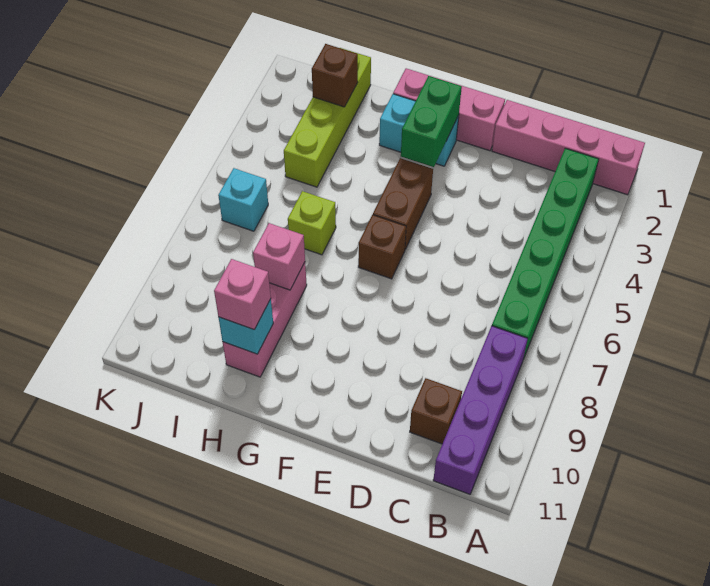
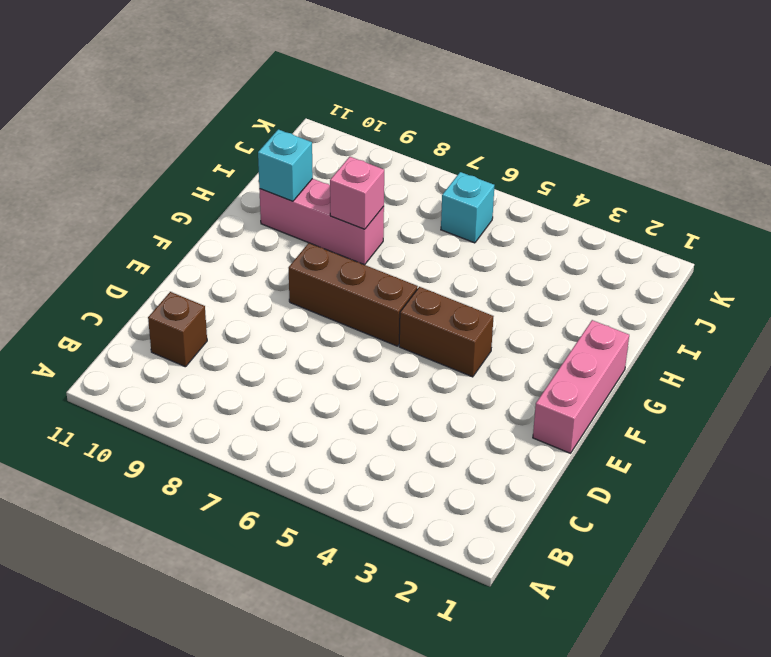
brown 1x3 brick [288,243,418,346] -> brown 1x1 brick [358,215,406,279]
none -> pink 1x4 brick [492,100,645,195]
none -> green 1x6 brick [492,148,599,357]
none -> purple 1x4 brick [433,326,528,494]

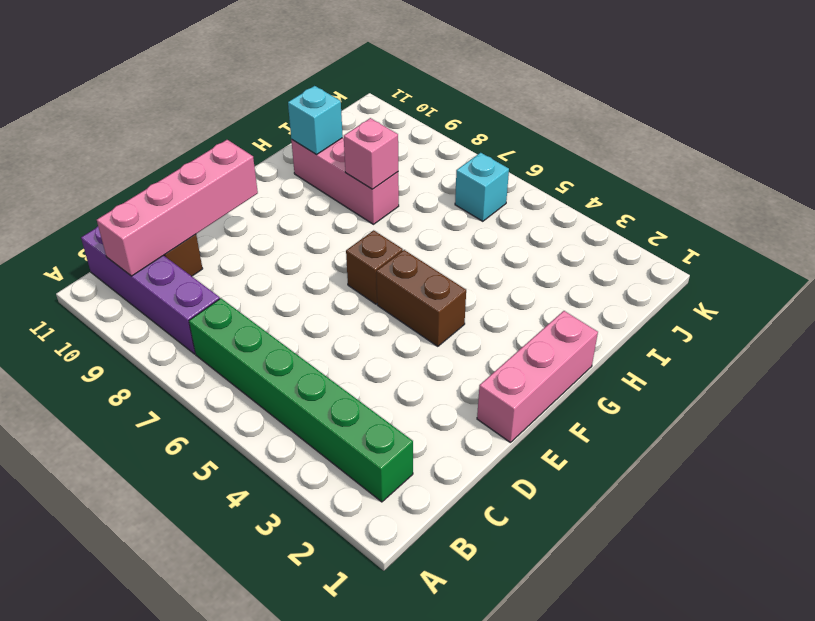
pink 1x4 brick [97,140,258,276] -> pink 1x4 brick moved to [492,100,645,195]
none -> cyan 1x2 brick [379,94,459,166]
none -> lime 1x1 brick [288,191,336,255]
none -> lime 1x4 brick [284,48,371,187]

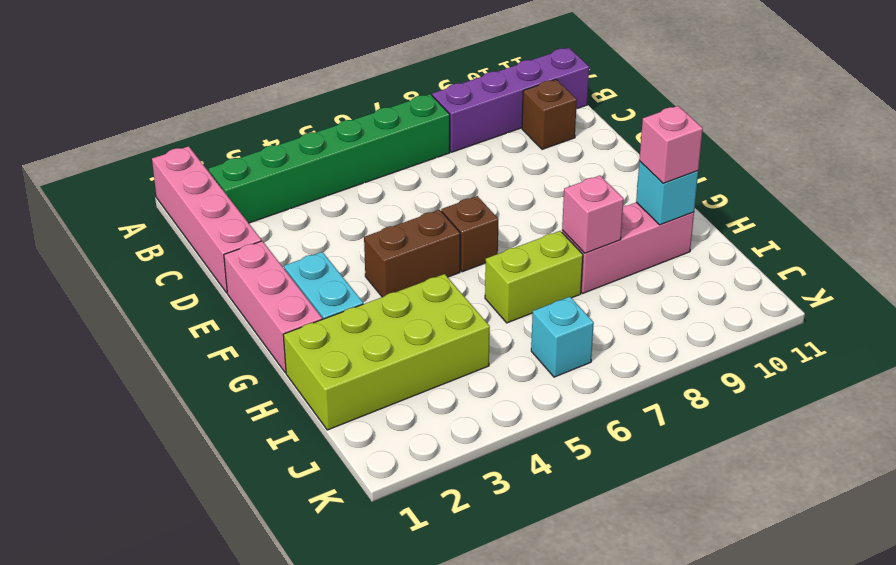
lime 2x4 brick [283,274,490,430] -> lime 1x4 brick [284,48,371,187]
lime 1x2 brick [485,231,583,323] -> lime 1x1 brick [288,191,336,255]
none -> green 1x2 brick [401,76,462,167]
none -> brown 1x1 brick [312,44,358,107]

